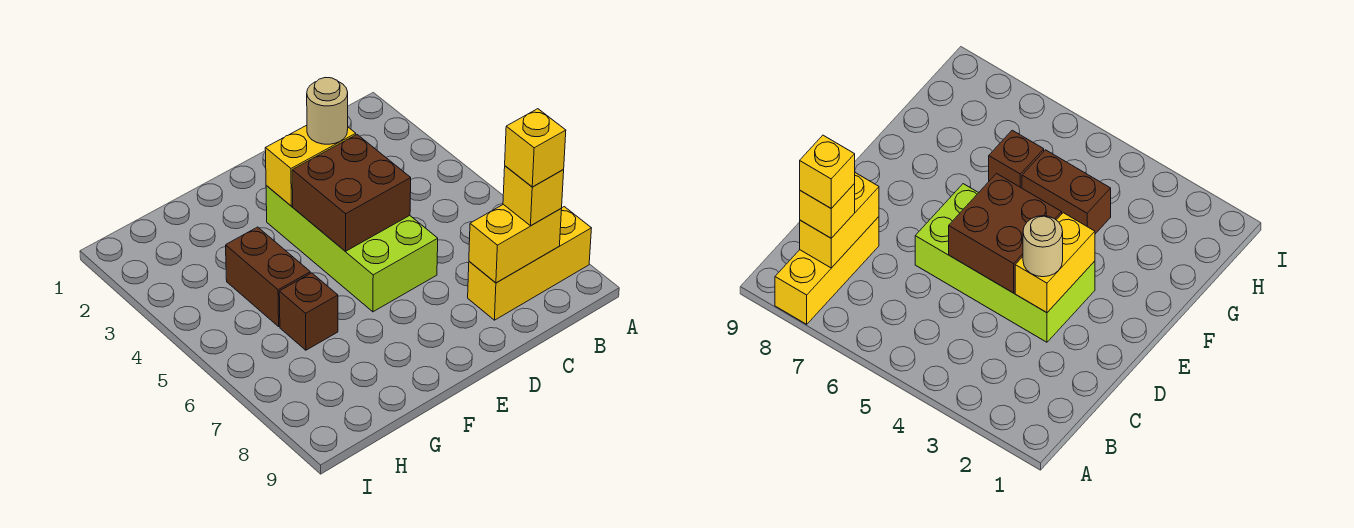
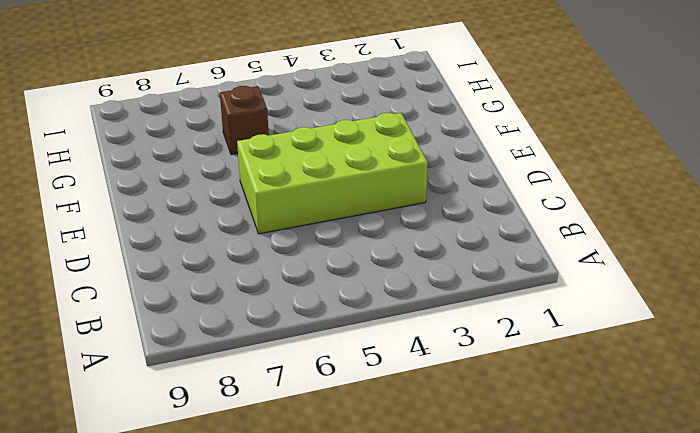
none -> yellow 1x3 brick [468,207,591,320]
none -> brown 1x2 brick [226,227,310,326]

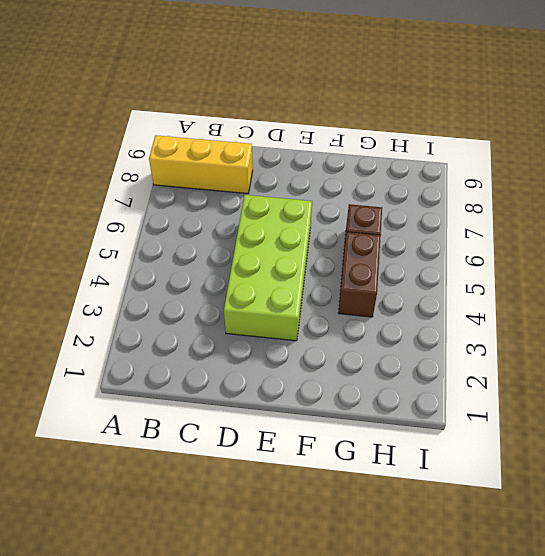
none -> yellow 1x2 brick [469,204,562,283]
none -> yellow 1x2 brick [265,125,356,206]

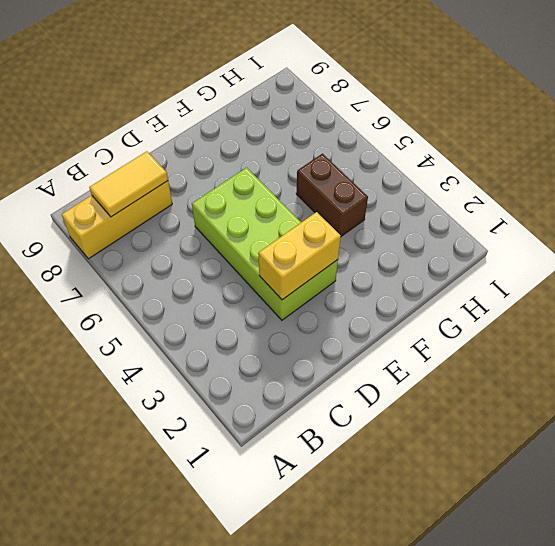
yellow 1x2 tile [89,151,168,217] -> yellow 1x2 brick [469,204,562,283]
none -> brown 1x1 brick [279,273,338,350]
none -> brown 2x2 brick [292,135,411,251]

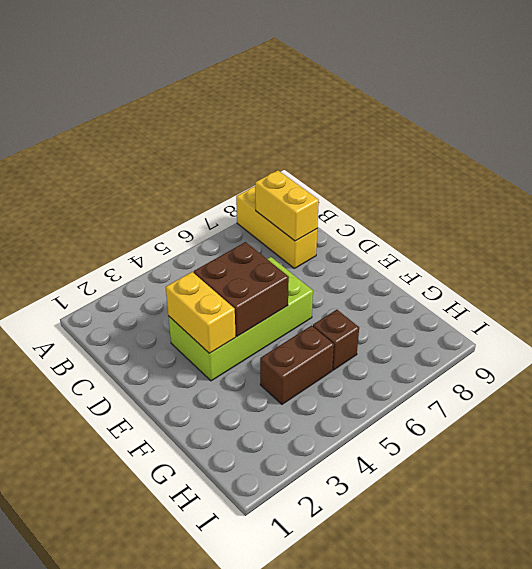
none -> yellow 1x1 brick [503,166,564,226]
none -> tan 1x1 round brick [307,78,348,144]

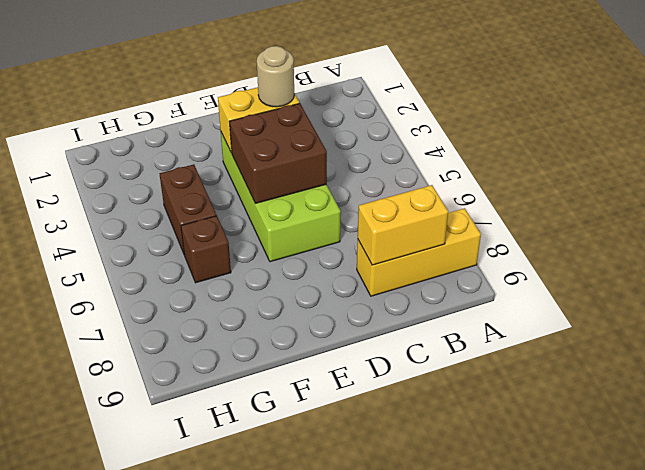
none -> yellow 1x1 brick [503,166,564,226]
none -> yellow 1x1 brick [505,109,566,187]

